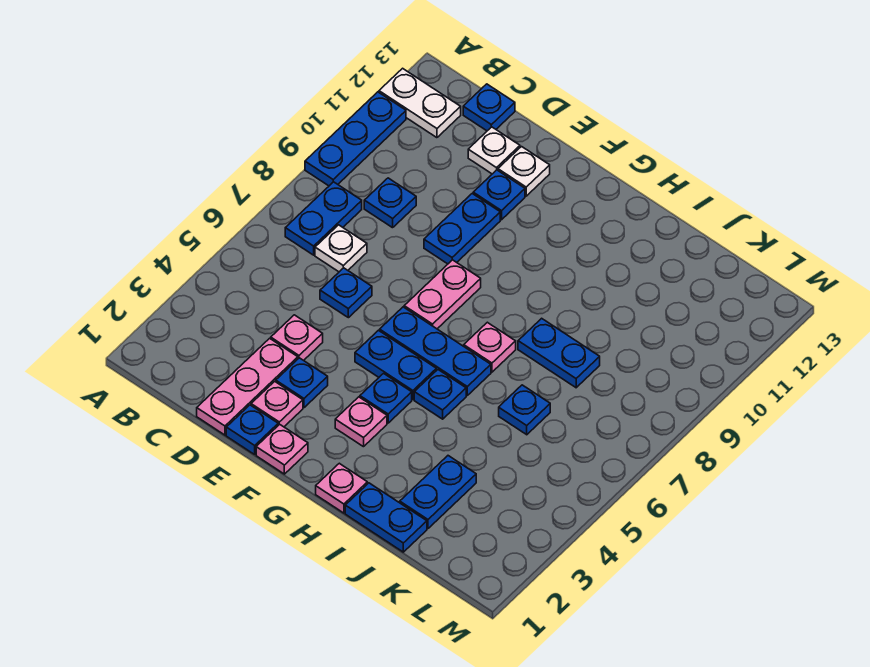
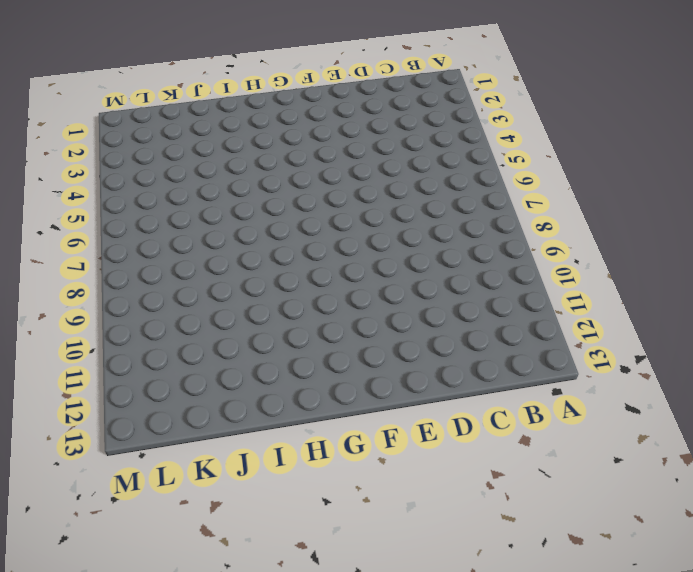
none -> blue 1x3 plate [305,92,406,186]
none -> white 1x2 plate [379,68,461,138]
none -> blue 1x2 plate [285,182,362,255]

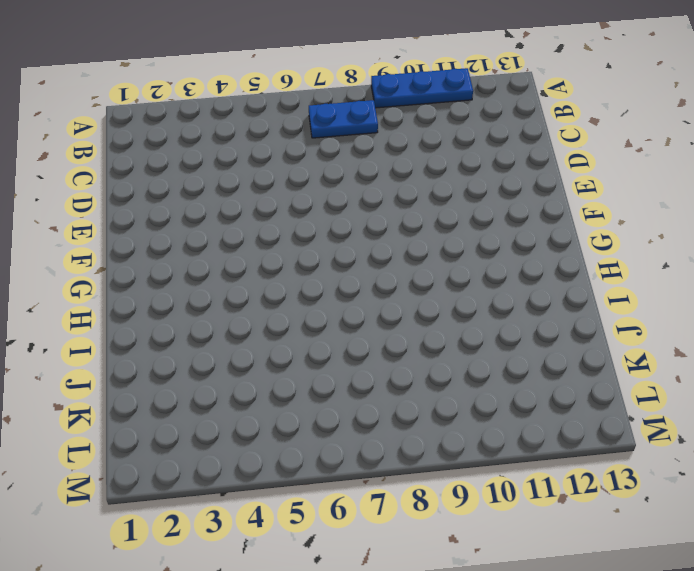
none -> white 1x2 plate [379,68,461,138]
none -> white 1x1 plate [315,225,367,272]
none -> blue 1x1 plate [364,178,416,228]

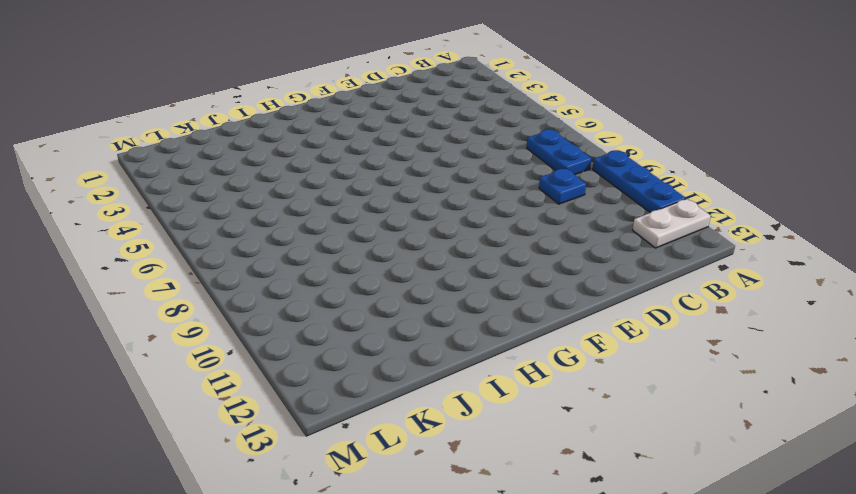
none -> white 1x1 plate [315,225,367,272]
none -> blue 1x1 plate [463,84,515,131]
none -> pink 1x3 plate [197,338,298,435]

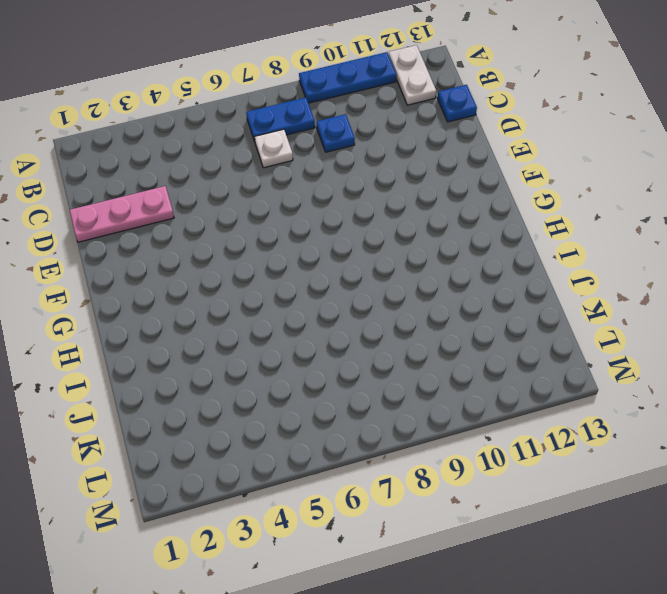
none -> pink 1x1 plate [271,315,323,360]
none -> blue 1x1 plate [320,268,372,318]
none -> white 1x1 plate [468,127,520,174]

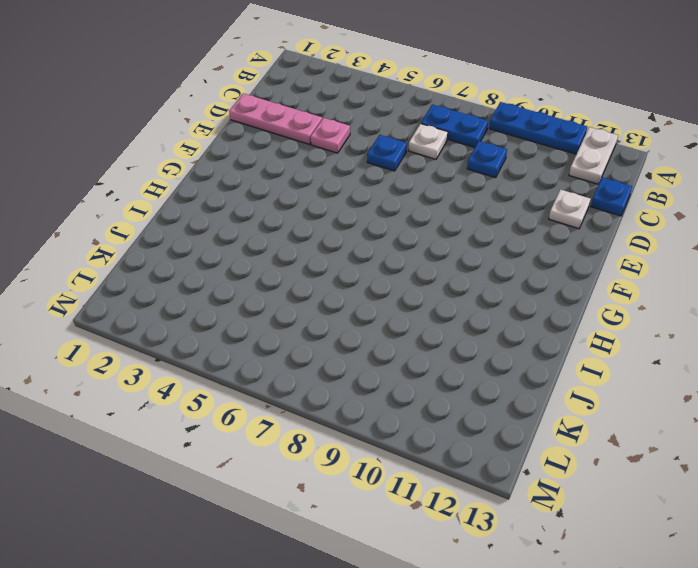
none -> blue 1x1 plate [226,405,278,454]
none -> pink 1x1 plate [251,381,303,427]
none -> blue 1x1 plate [276,358,328,408]

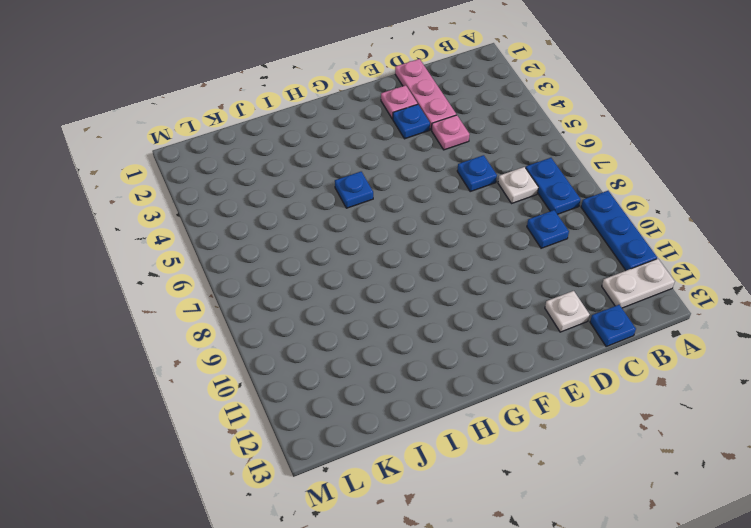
none -> blue 1x1 plate [226,405,278,454]
none -> blue 1x2 plate [424,194,500,264]
none -> blue 1x1 plate [473,170,525,220]

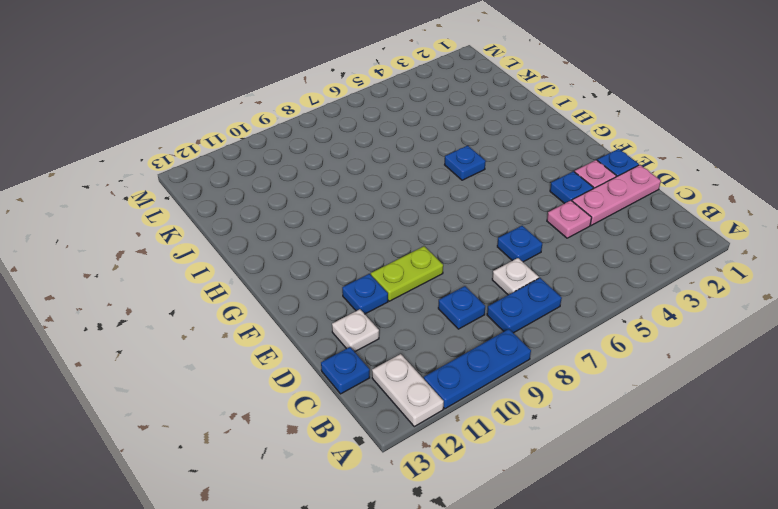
lime 1x2 plate [371,246,443,301] -> blue 1x2 plate [424,194,500,264]
none -> white 1x1 plate [498,147,550,196]
none -> pink 1x1 plate [256,424,308,474]
none -> blue 1x2 plate [355,330,436,400]

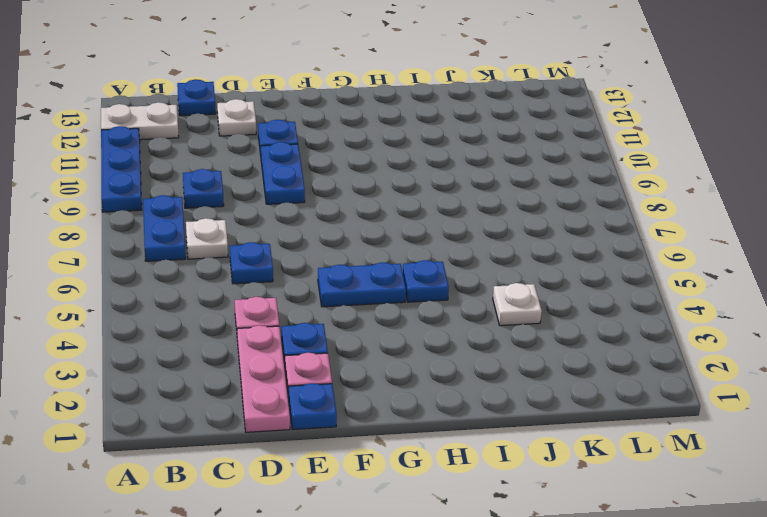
white 1x1 plate [493,283,542,326] -> white 1x1 plate moved to [498,147,550,196]
none -> pink 1x1 plate [256,424,308,474]
none -> blue 1x3 plate [380,307,491,395]
none -> pink 1x2 plate [404,260,481,329]

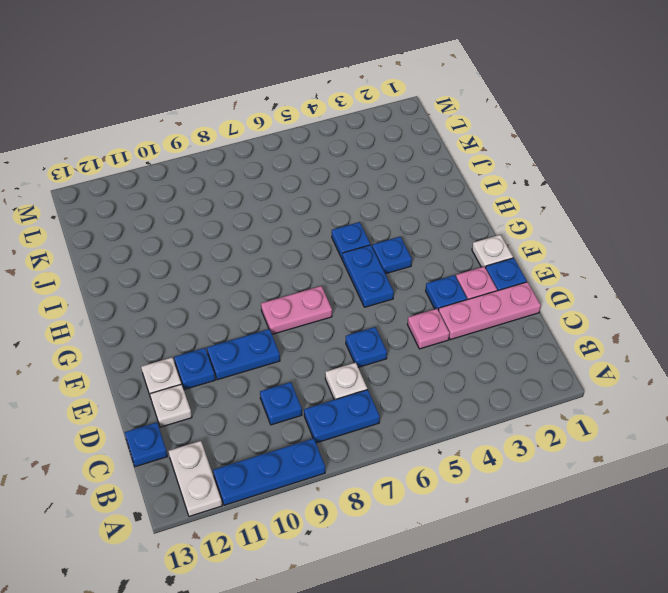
white 1x1 plate [472,235,513,268] -> pink 1x1 plate [256,424,308,474]
none -> blue 1x3 plate [380,307,491,395]
none -> pink 1x1 plate [335,397,387,447]
none -> pink 1x1 plate [316,463,367,513]

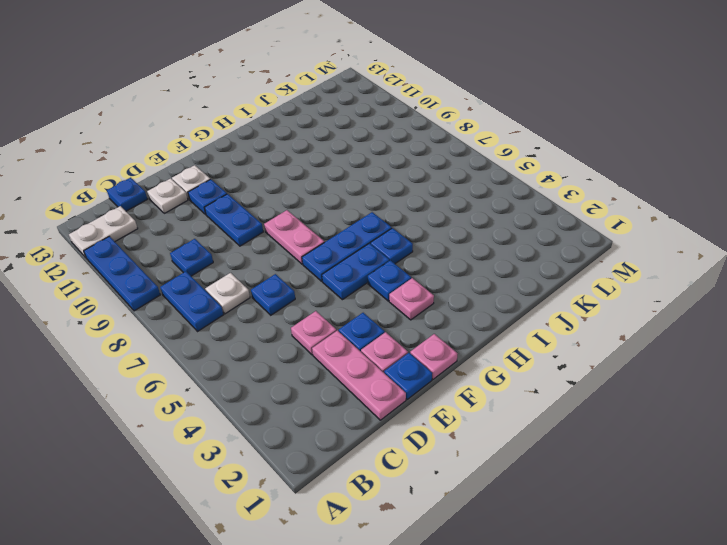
none -> pink 1x1 plate [316,463,367,513]
none -> pink 1x1 plate [464,322,516,372]
none -> blue 1x2 plate [345,483,427,552]

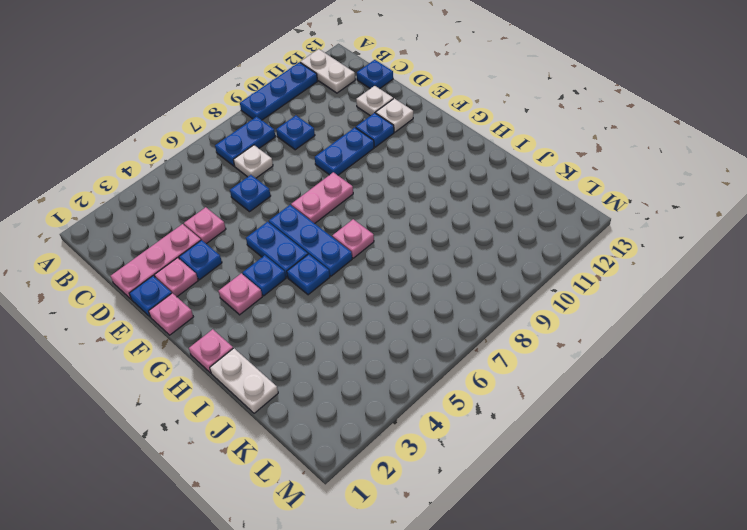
white 1x2 plate [210,348,278,413] -> blue 1x2 plate [345,483,427,552]
none -> blue 1x2 plate [518,318,600,388]
none -> blue 1x2 plate [400,456,476,528]
none -> blue 1x1 plate [499,385,550,435]

